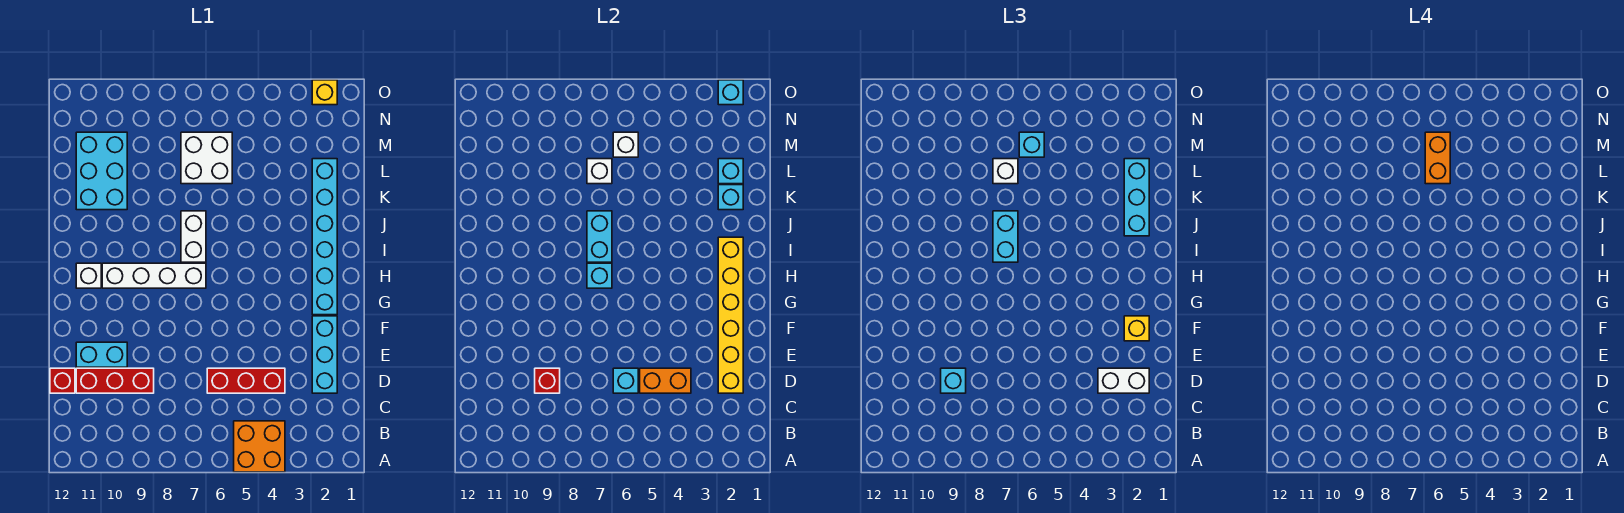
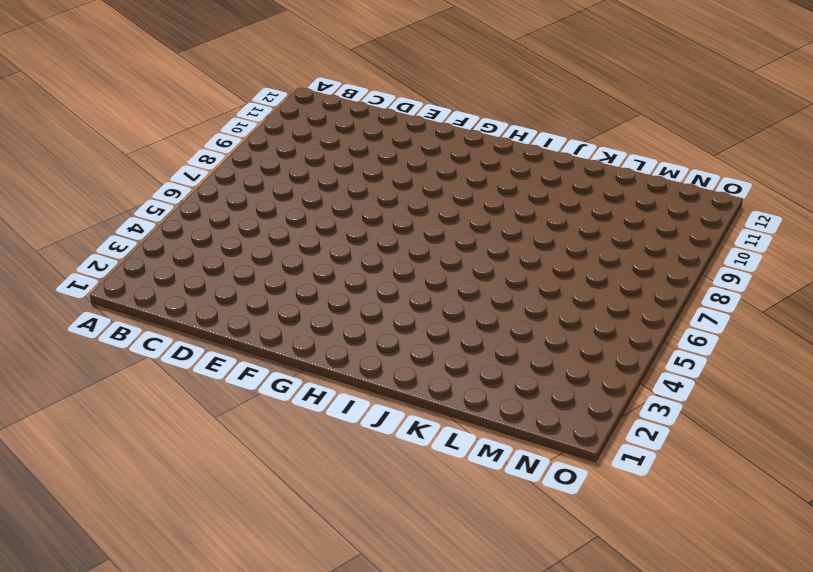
none -> orange 2x2 brick [234,421,285,472]
none -> cyan 1x3 brick [312,316,337,393]
none -> red 1x3 brick [207,368,285,393]
none -> red 1x3 brick [76,368,154,393]

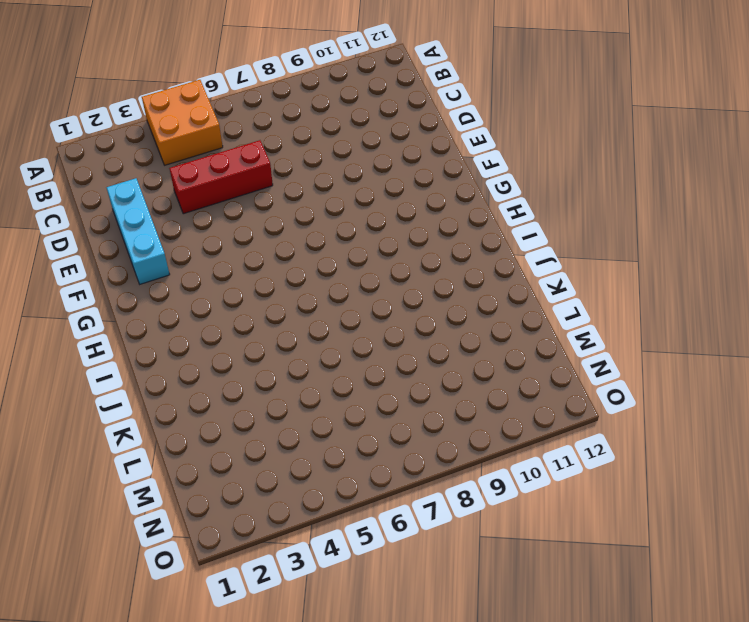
none -> red 1x3 brick [76,368,154,393]
none -> red 1x1 brick [50,368,75,393]
none -> cyan 1x2 brick [76,342,127,367]
none -> cyan 1x6 brick [312,159,337,315]

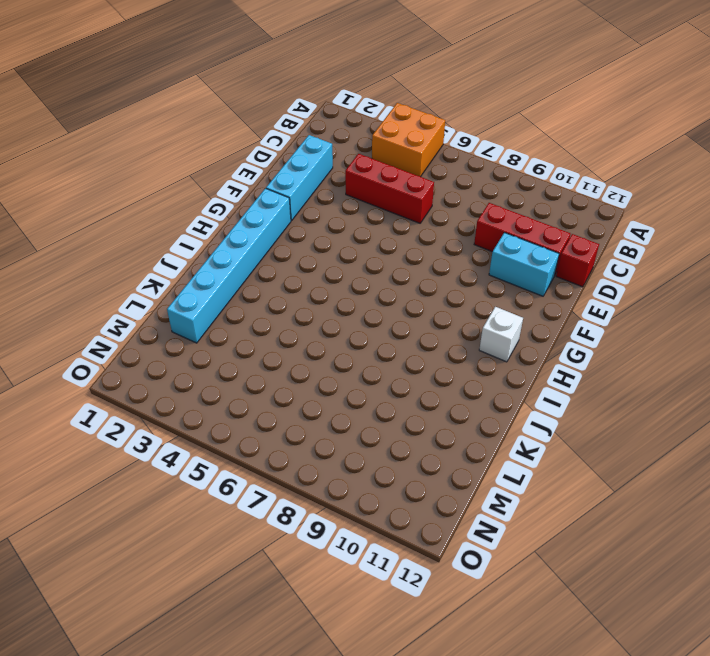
none -> white 1x4 brick [102,263,206,288]
none -> white 1x2 brick [181,211,206,262]
none -> cyan 2x3 brick [76,132,127,210]
none -> white 2x2 brick [181,132,232,184]

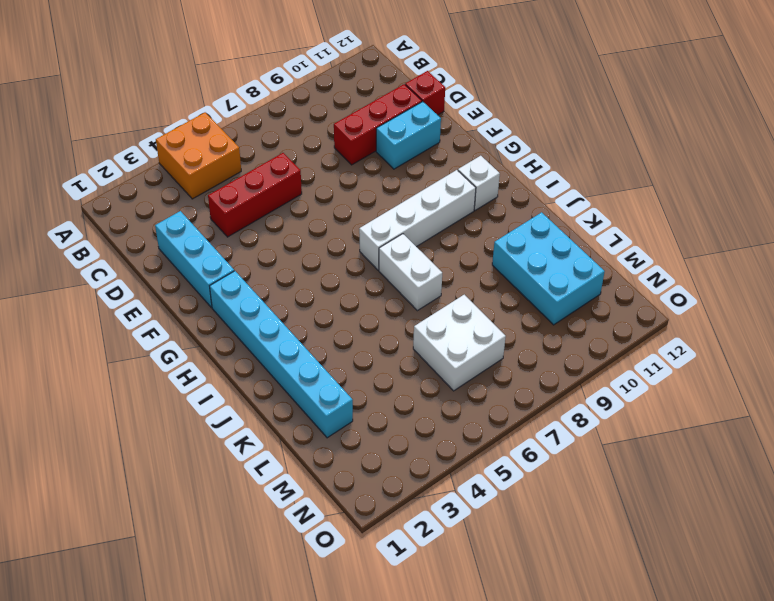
none -> yellow 1x1 brick [312,80,337,105]
none -> yellow 1x6 brick [718,237,743,393]
none -> orange 1x2 brick [640,368,691,393]
none -> cyan 1x1 brick [613,368,638,393]

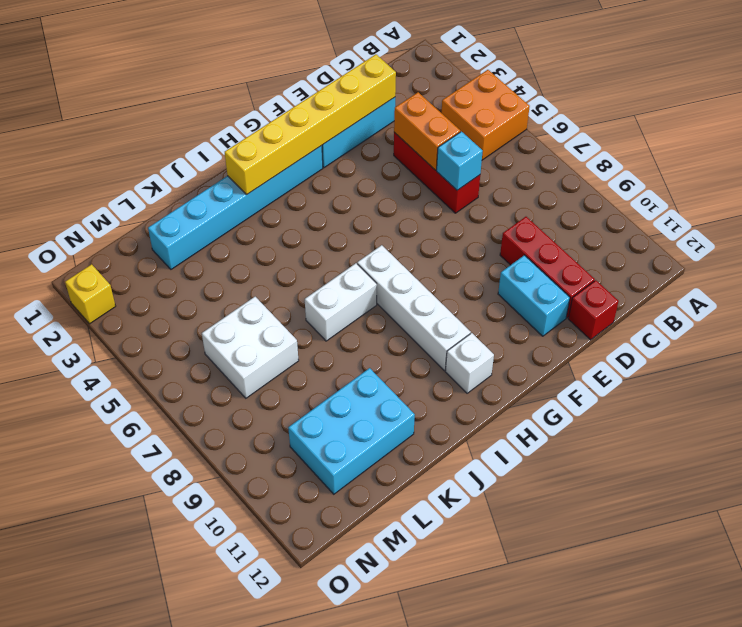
none -> red 1x1 brick [535,368,560,393]
none -> cyan 1x1 brick [587,263,612,288]
none -> cyan 1x2 brick [587,211,612,262]
none -> cyan 1x1 brick [718,185,743,210]

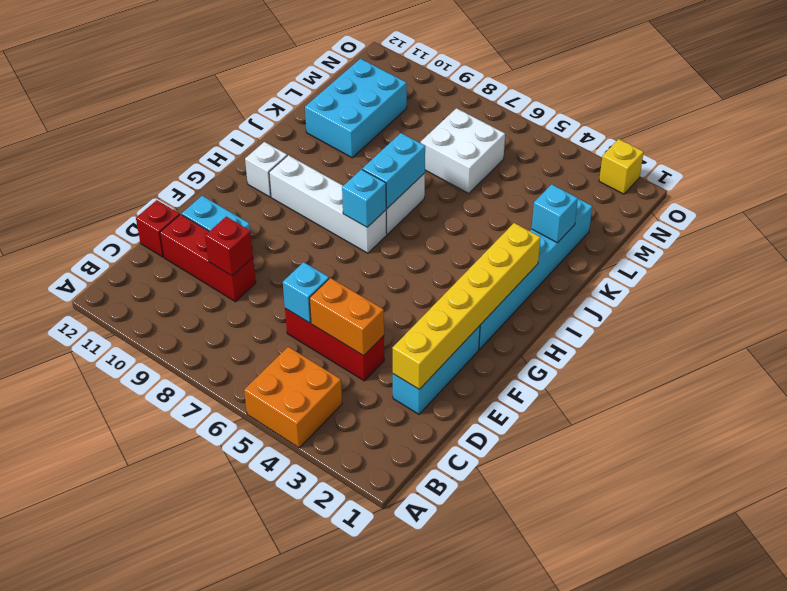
none -> cyan 1x1 brick [718,159,743,184]
none -> white 1x1 brick [587,159,612,184]
none -> white 1x1 brick [613,132,638,157]
none -> cyan 1x1 brick [718,80,743,105]

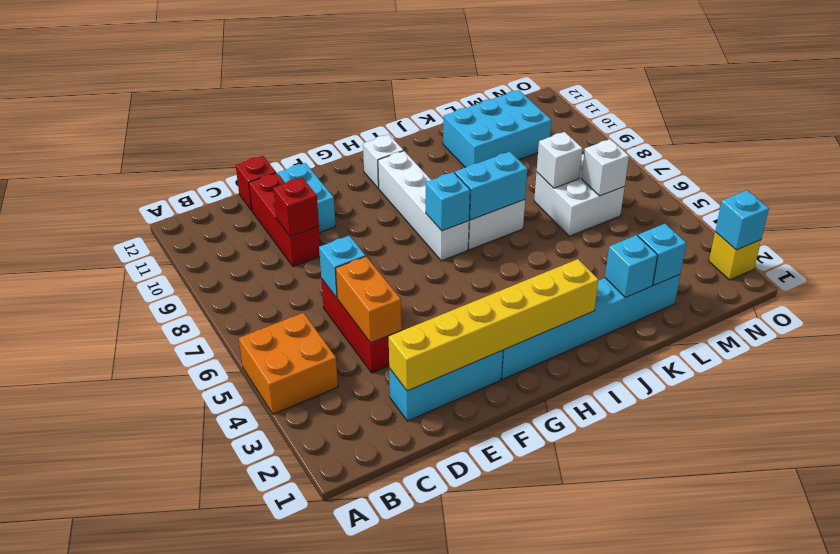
none -> white 1x2 brick [1098,368,1149,393]
none -> cyan 1x1 brick [941,368,966,393]
none -> yellow 1x1 brick [1124,316,1149,341]
none -> cyan 1x2 brick [993,211,1018,262]

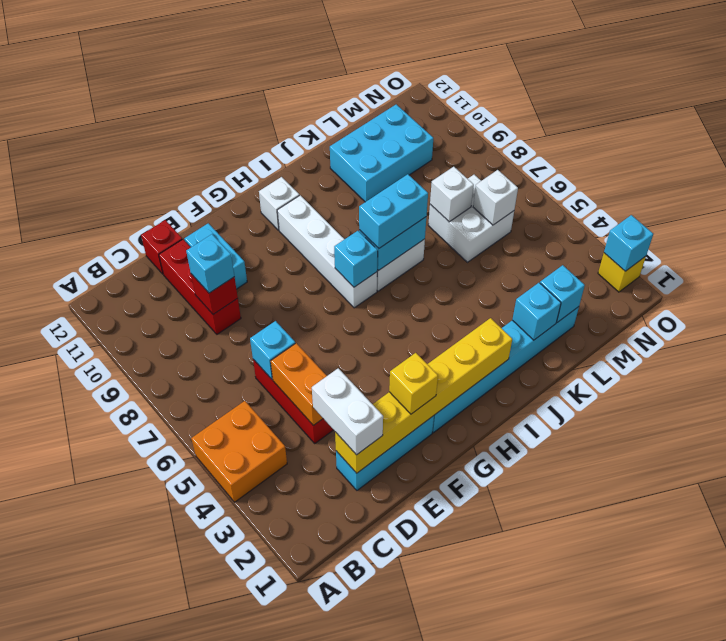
none -> cyan 1x3 brick [1124,159,1149,236]
none -> white 1x1 brick [993,159,1018,184]
none -> cyan 1x1 brick [1019,132,1044,157]
none -> orange 1x2 brick [1425,132,1450,184]

